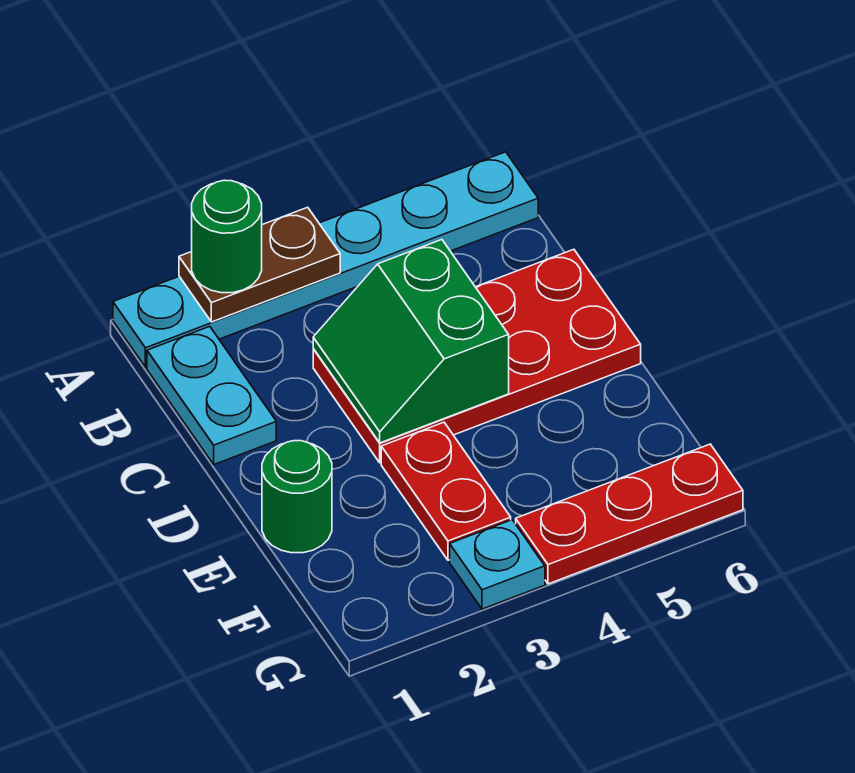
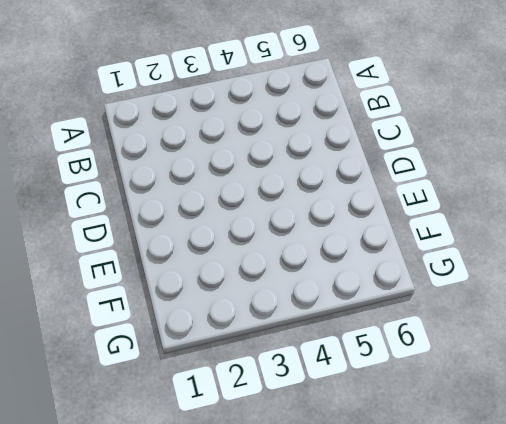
none -> cyan 1x6 plate [113,152,538,367]
none -> cyan 1x2 plate [147,326,276,464]

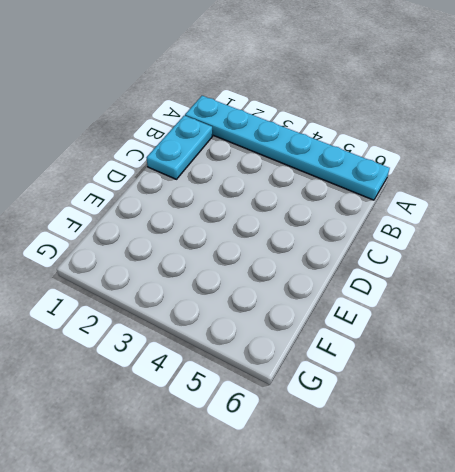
none -> red 2x4 plate [313,249,641,463]
none -> green 1x1 round brick [262,441,332,553]

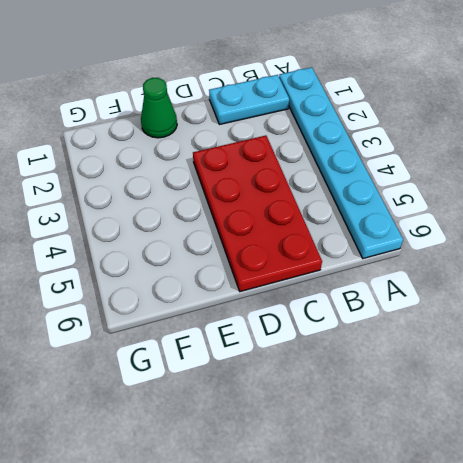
green 1x1 cone [141,78,177,138] -> green 1x1 round brick [262,441,332,553]
none -> red 1x2 plate [381,422,511,560]
none -> cyan 1x1 plate [450,520,545,609]

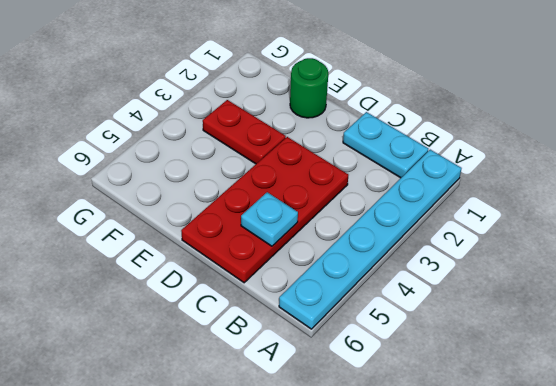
cyan 1x1 plate [241,192,298,246] -> cyan 1x1 plate moved to [450,520,545,609]
none -> red 1x3 plate [516,444,743,584]
none -> brown 1x2 plate [179,207,340,322]

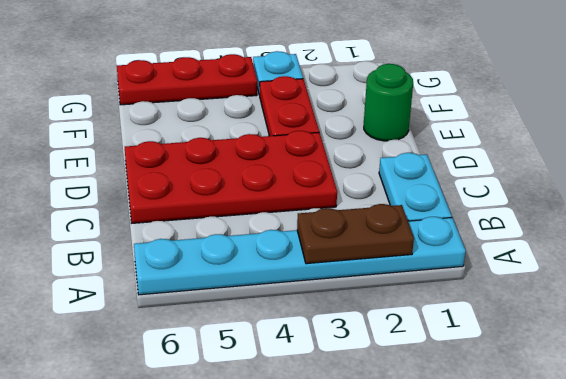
none -> green 2x2 slope [313,240,509,443]
none -> green 1x1 round brick [192,180,262,293]

